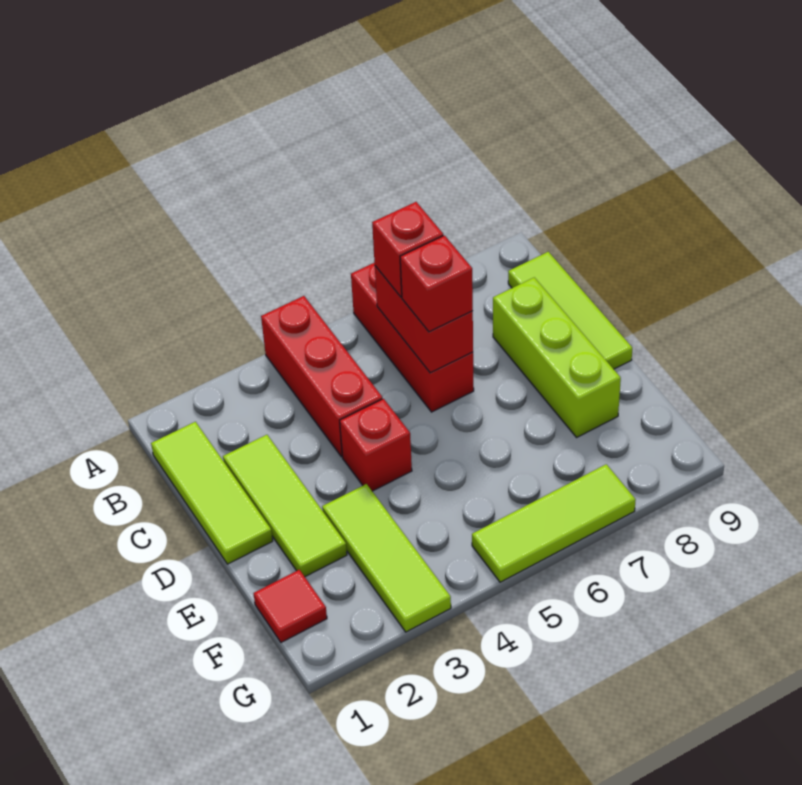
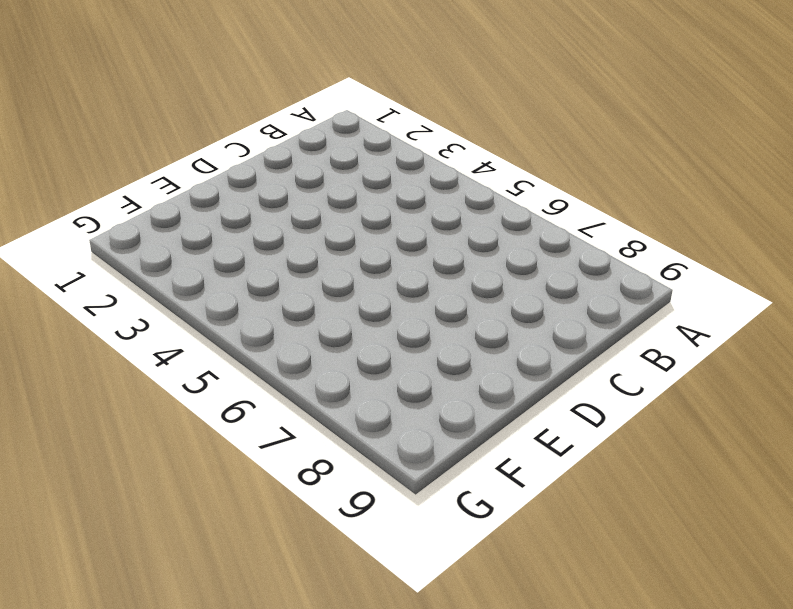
none -> red 1x3 brick [261,296,382,457]
none -> red 1x3 brick [351,263,474,412]
none -> lime 1x3 tile [151,422,273,564]

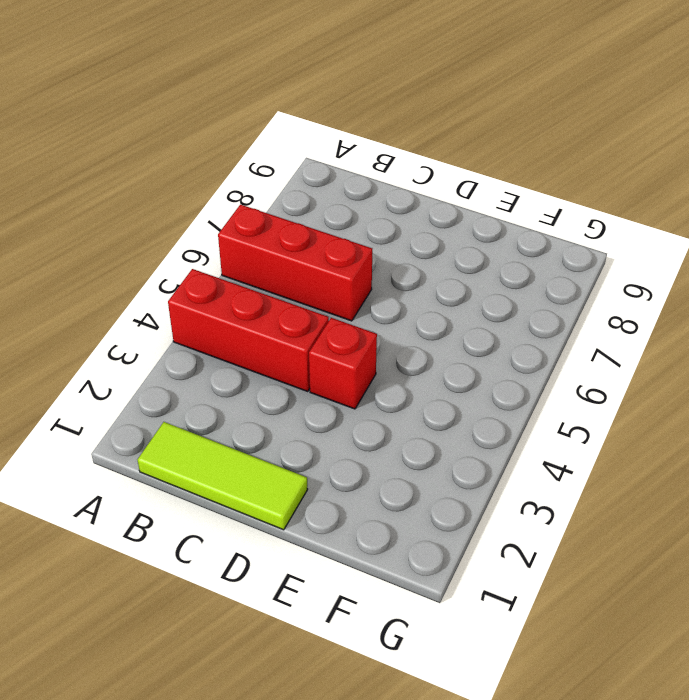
none -> lime 1x3 tile [508,252,632,369]
none -> lime 1x3 tile [223,435,347,577]
none -> lime 1x3 brick [493,277,621,437]

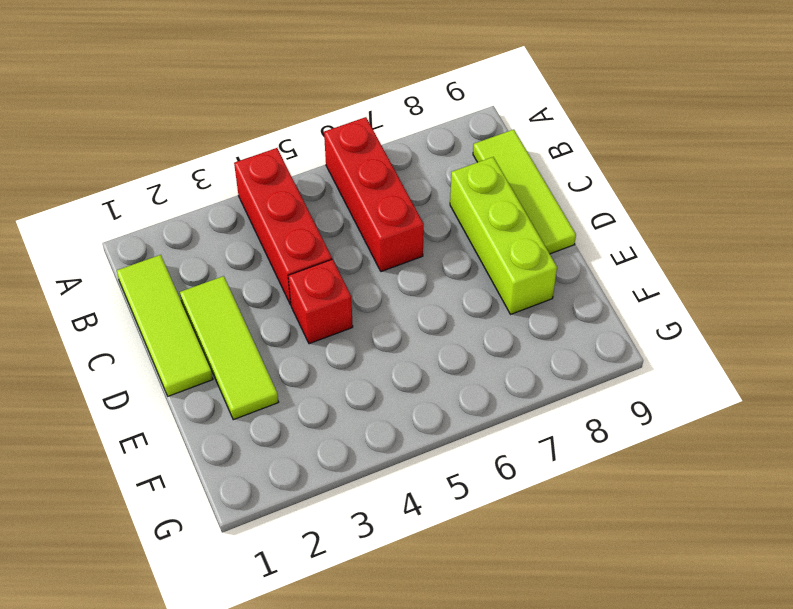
none -> lime 1x3 tile [322,484,451,632]
none -> red 1x1 tile [254,570,327,642]
none -> lime 1x3 tile [472,464,636,582]

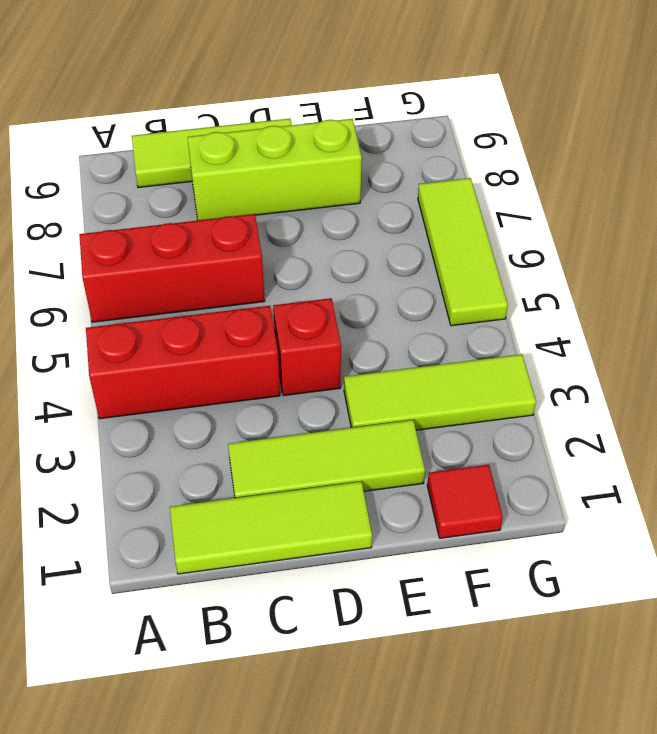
none -> red 1x2 brick [375,266,473,373]
none -> red 1x1 brick [372,202,443,297]
none -> red 1x1 brick [400,236,473,332]

